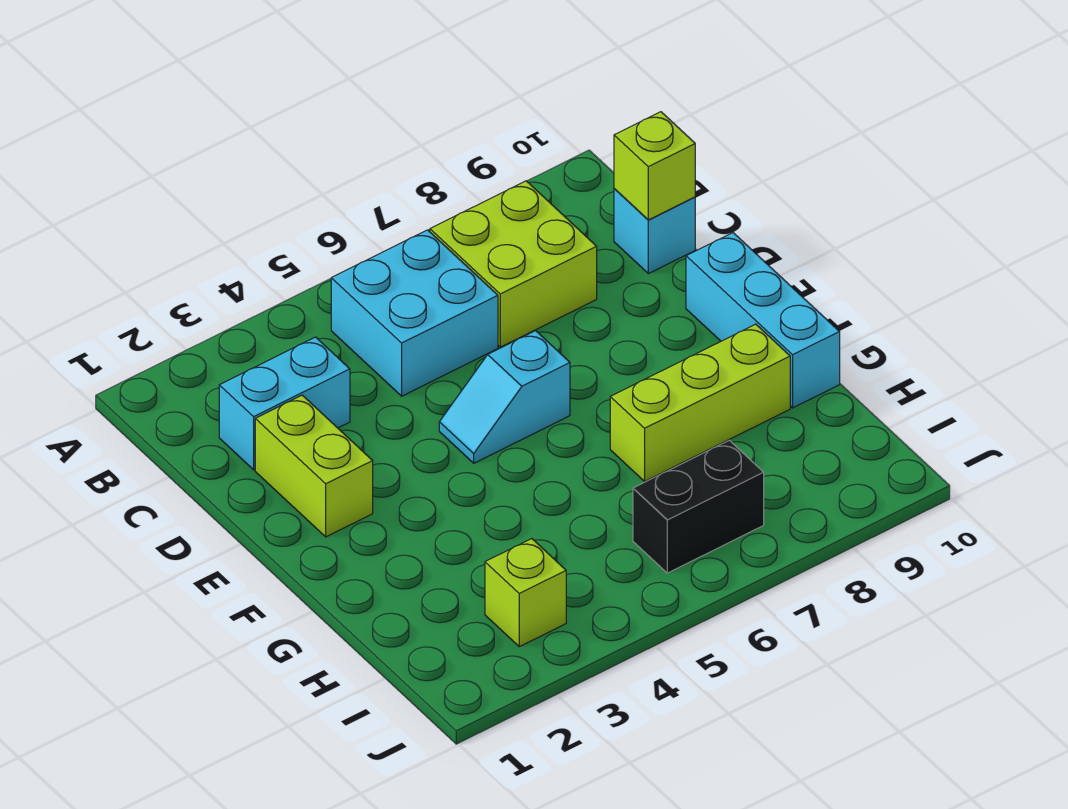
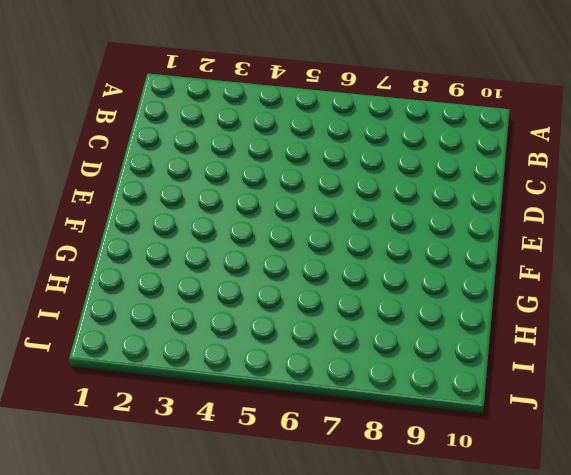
none -> cyan 2x2 brick [331,230,498,396]
none -> lime 2x2 brick [430,181,597,347]

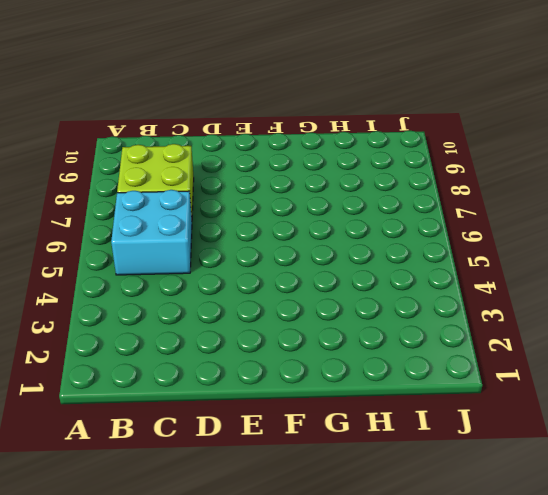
none -> cyan 1x2 brick [219,337,350,470]
none -> cyan 1x1 brick [614,189,695,274]

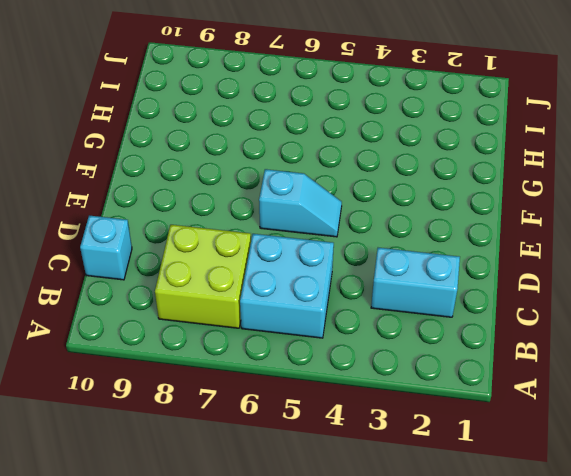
none -> lime 1x2 brick [255,395,373,537]
none -> cyan 1x3 brick [686,233,840,408]

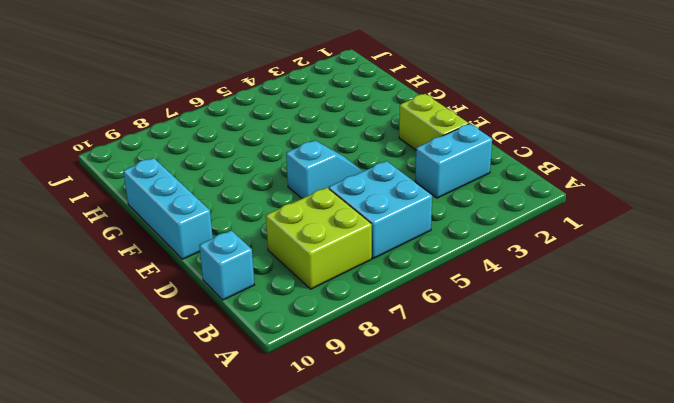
none -> lime 1x3 brick [610,324,790,481]
none -> lime 1x1 brick [485,539,566,647]

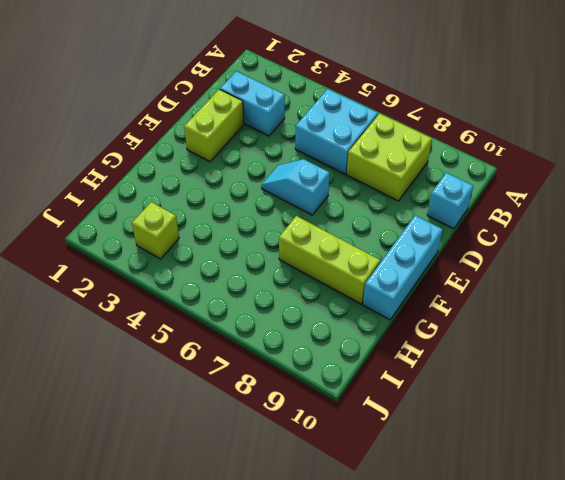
none -> black 1x2 brick [633,440,764,573]
none -> lime 1x1 brick [614,112,695,220]

